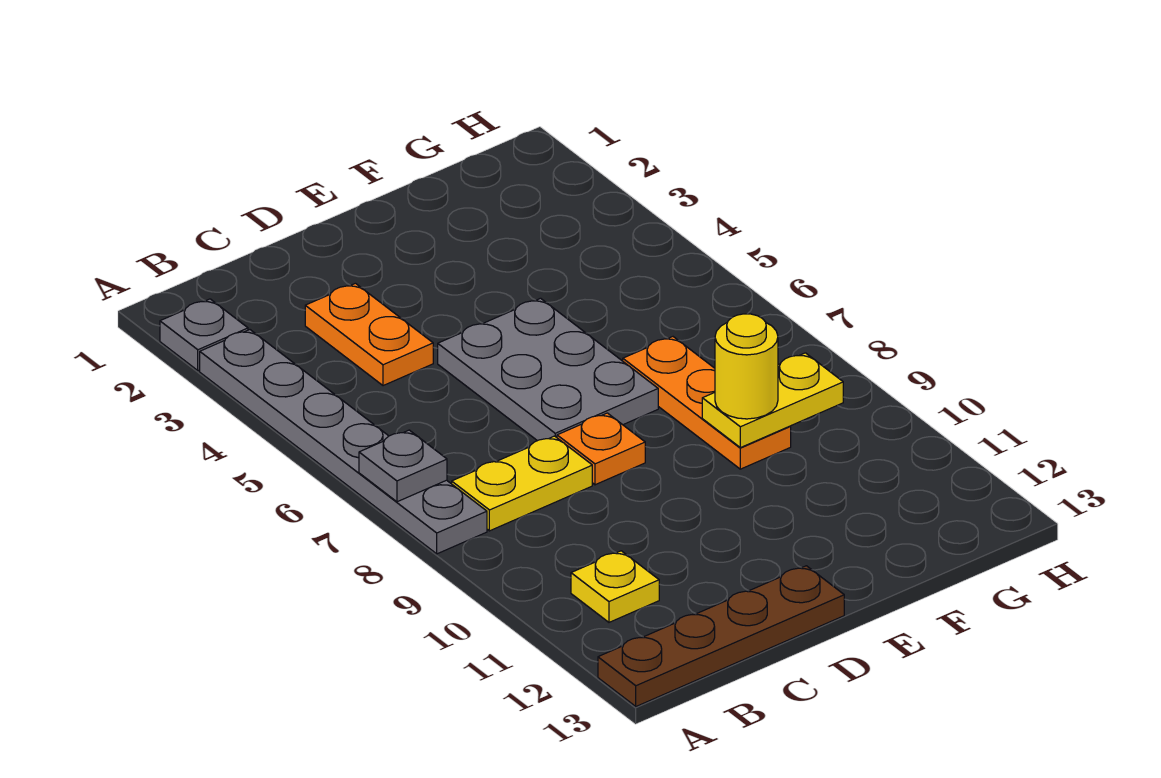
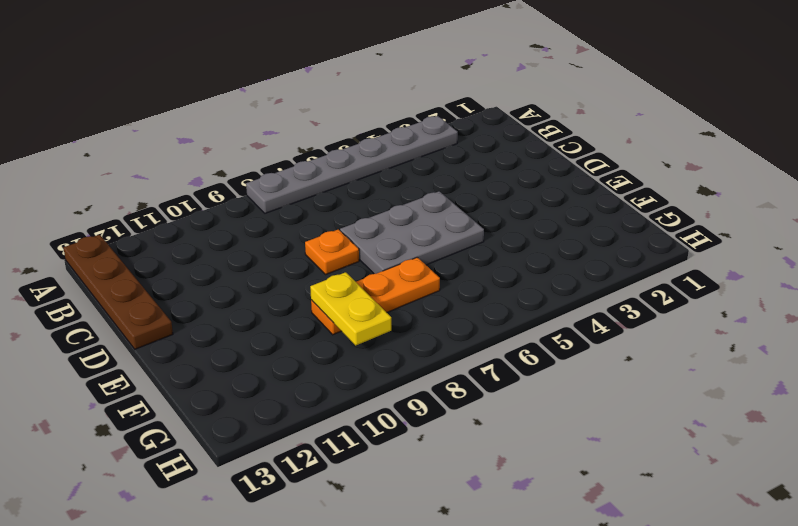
none -> grey 1x1 plate [160,299,248,371]
none -> yellow 1x2 plate [452,436,592,531]
none -> yellow 1x1 plate [571,551,659,622]

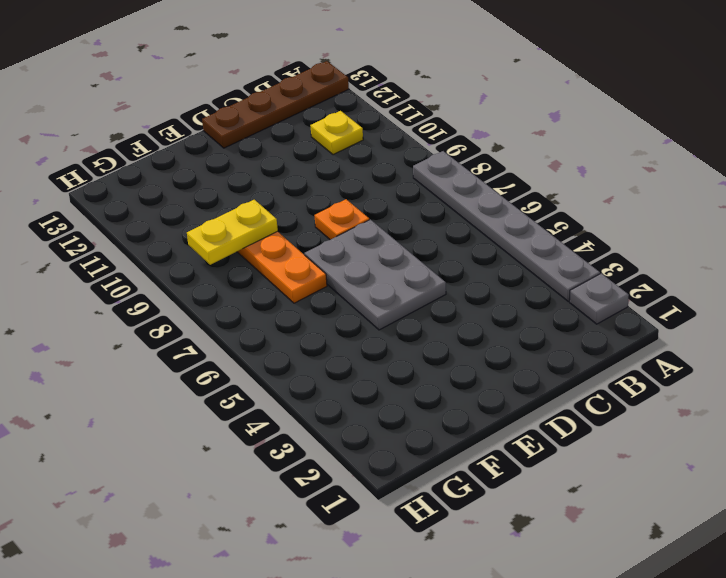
none -> yellow 1x2 plate [452,436,592,531]
none -> orange 1x2 plate [305,283,433,386]
none -> grey 1x1 plate [359,430,447,502]

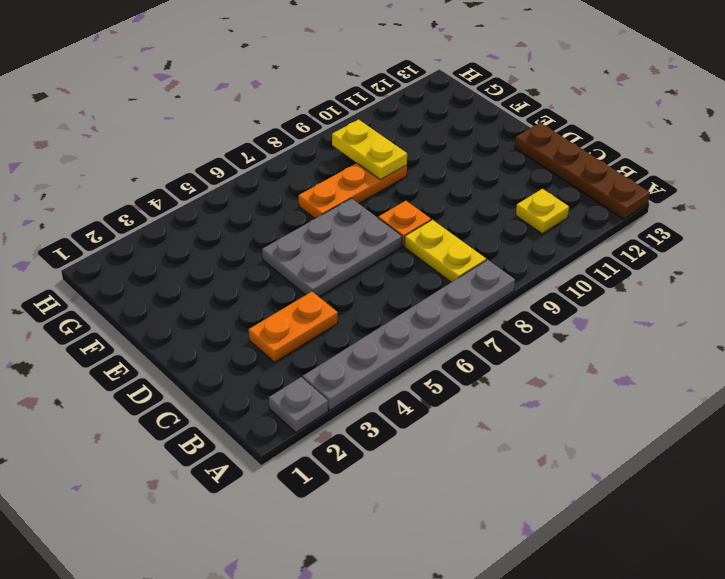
none -> grey 1x1 plate [359,430,447,502]
none -> yellow 1x1 round brick [715,314,778,419]

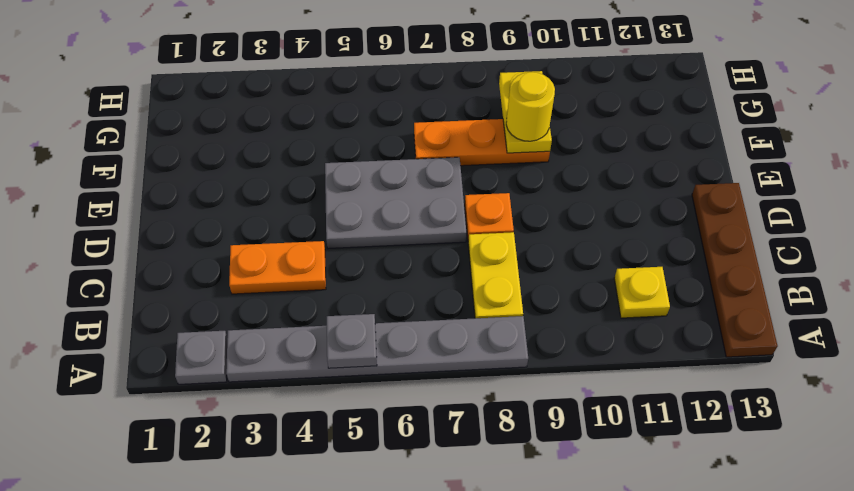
grey 1x1 plate [327,314,377,368] -> grey 1x1 plate moved to [359,430,447,502]

